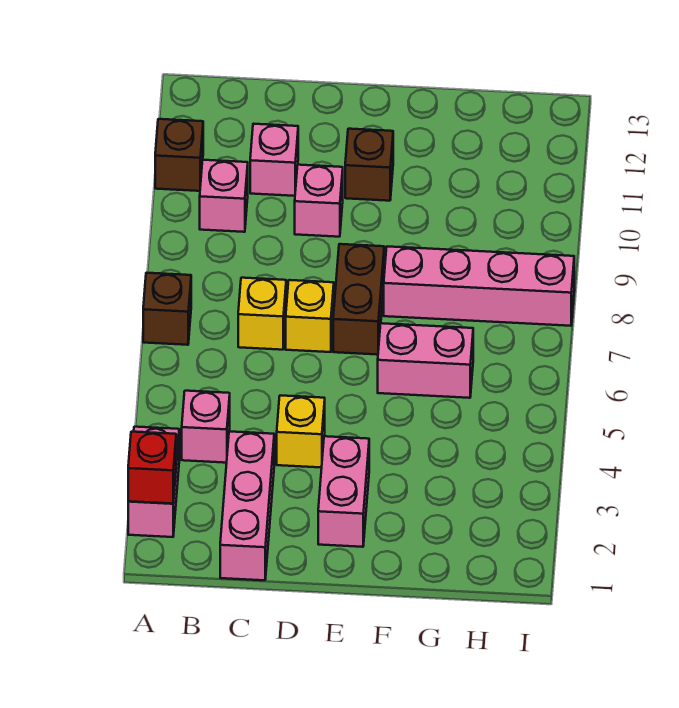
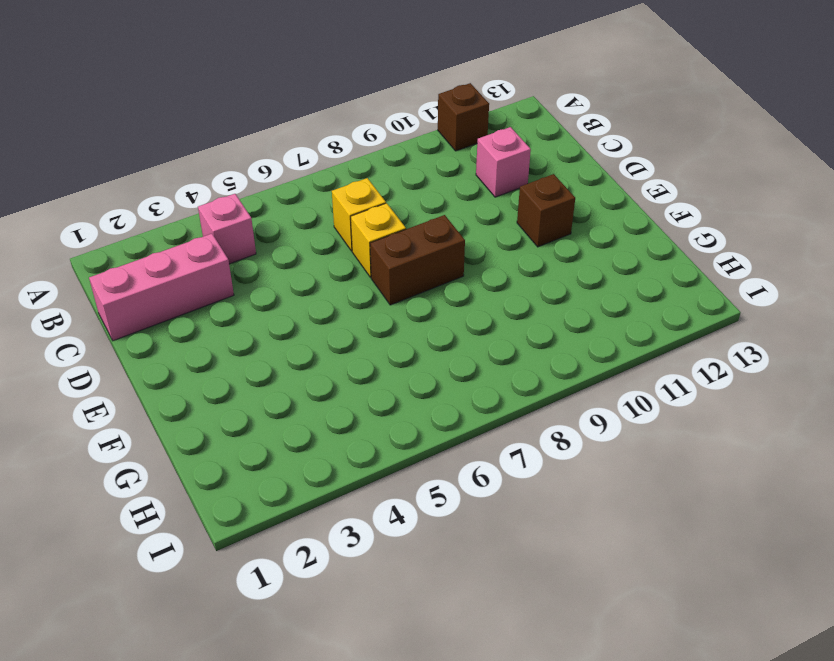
none -> pink 1x2 brick [128,427,179,537]
none -> brown 1x1 brick [143,273,191,345]
none -> pink 1x1 brick [200,160,248,232]

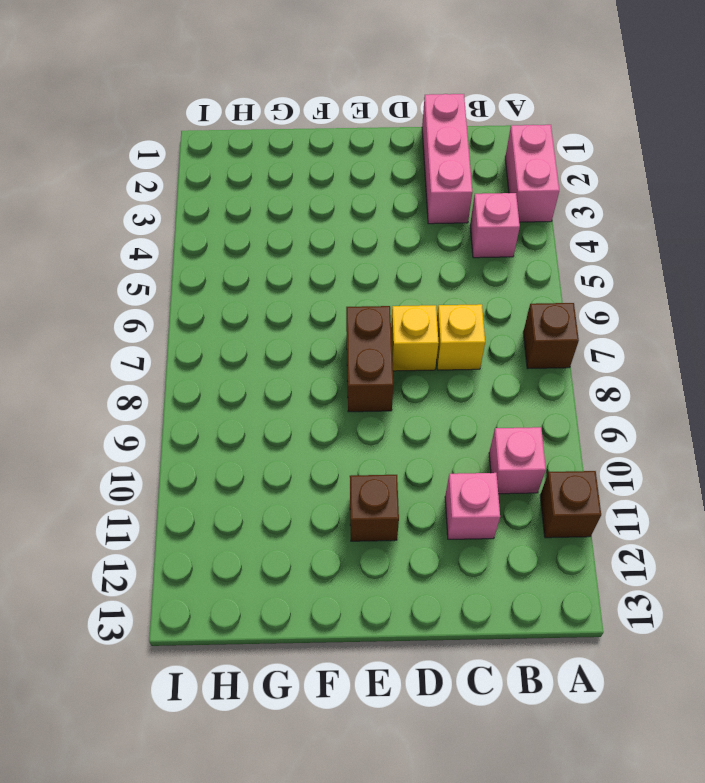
none -> yellow 1x1 brick [277,395,325,468]
none -> pink 1x1 brick [295,165,343,237]
none -> pink 1x2 brick [318,436,369,547]

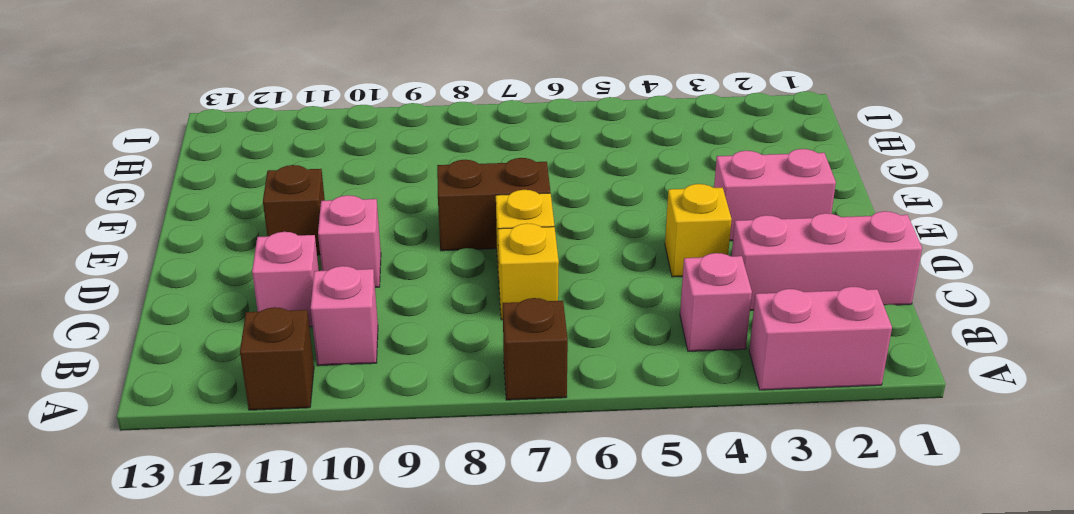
none -> pink 1x2 brick [378,323,473,398]
none -> pink 1x4 brick [384,247,574,326]
none -> red 1x1 brick [128,432,176,504]

